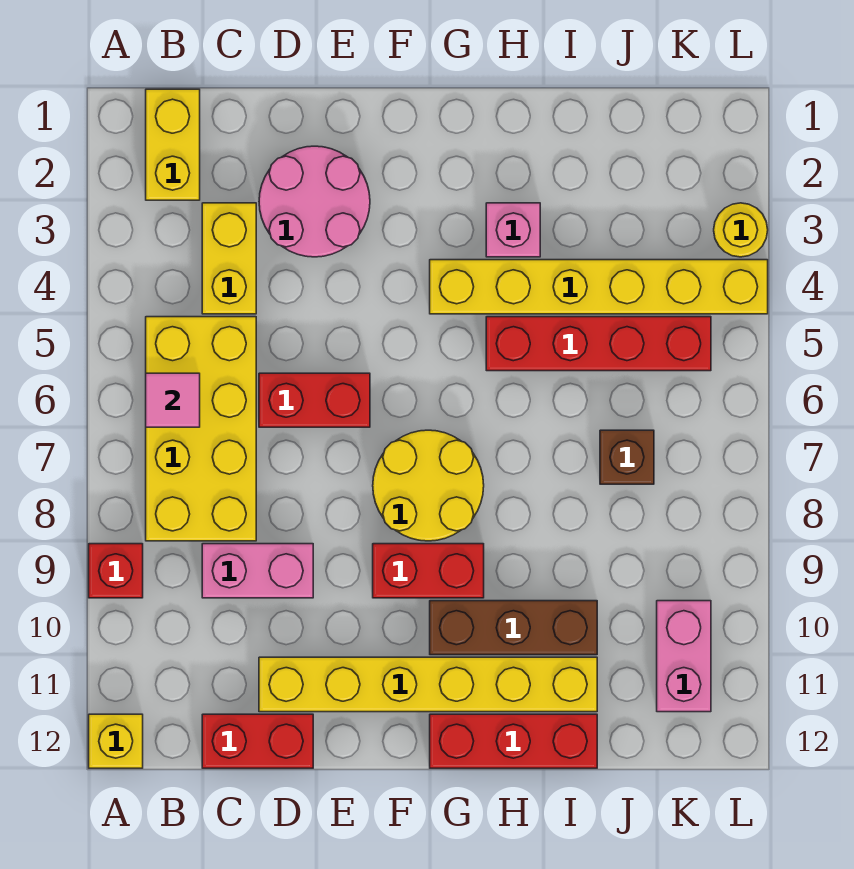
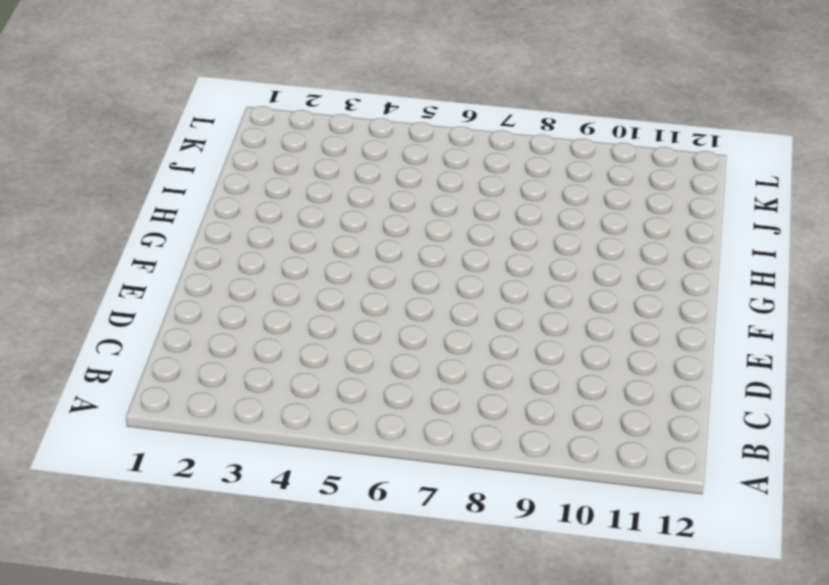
none -> red 1x1 brick [89,544,143,598]
none -> yellow 1x1 brick [89,714,143,768]
none -> yellow 1x2 brick [146,89,200,200]

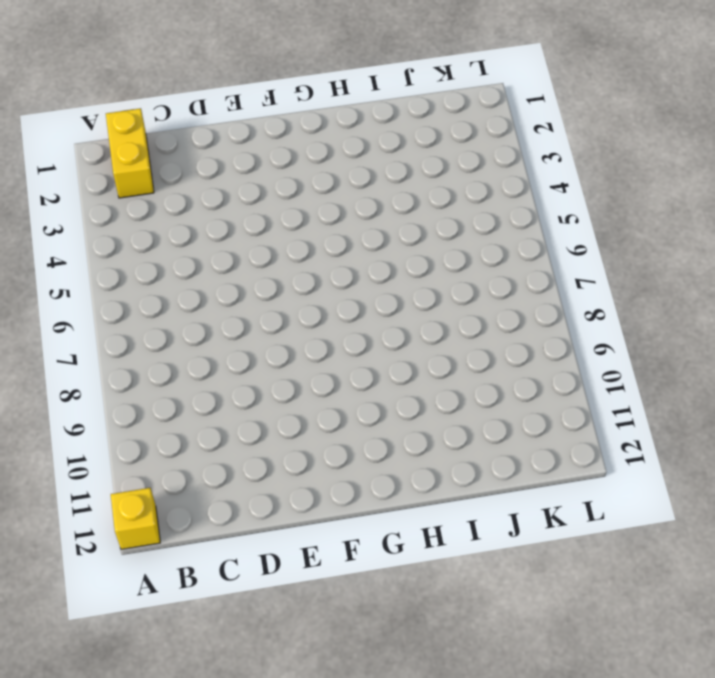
none -> red 1x1 brick [89,544,143,598]
none -> yellow 2x4 brick [146,317,256,541]
none -> yellow 1x2 brick [202,203,256,314]

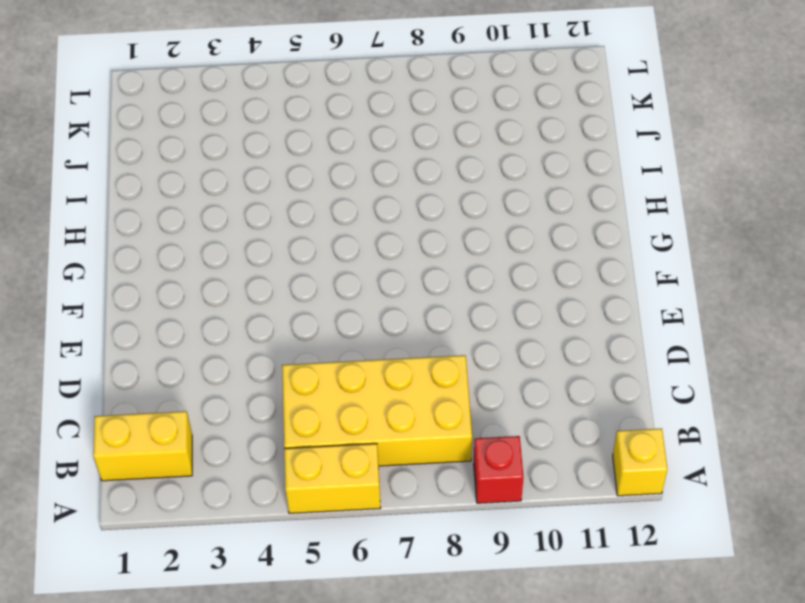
yellow 1x2 brick [284,444,380,513] -> yellow 1x2 brick moved to [202,203,256,314]
none -> pink 1x2 brick [202,544,313,598]
none -> red 1x2 brick [202,714,313,768]
none -> pink 2x2 round brick [259,146,370,257]

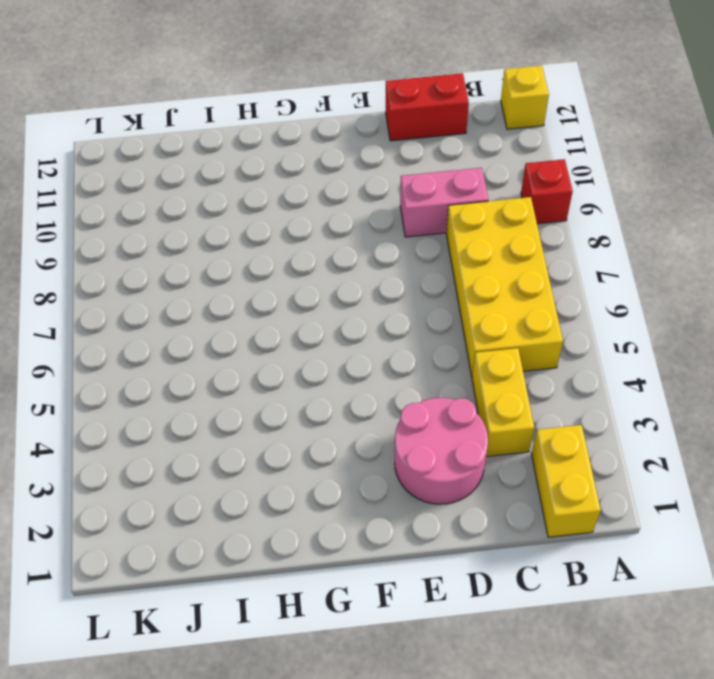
none -> red 1x2 brick [259,373,370,427]
none -> yellow 1x6 brick [259,657,597,712]
none -> yellow 2x2 round brick [373,430,484,541]

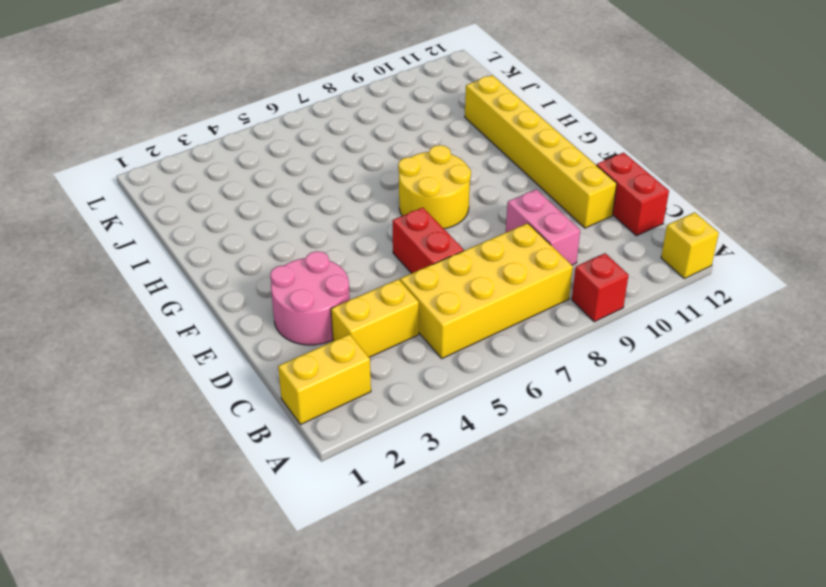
none -> red 1x2 brick [373,544,484,598]
none -> yellow 1x6 brick [430,260,768,314]
none -> brown 1x3 brick [430,601,597,655]

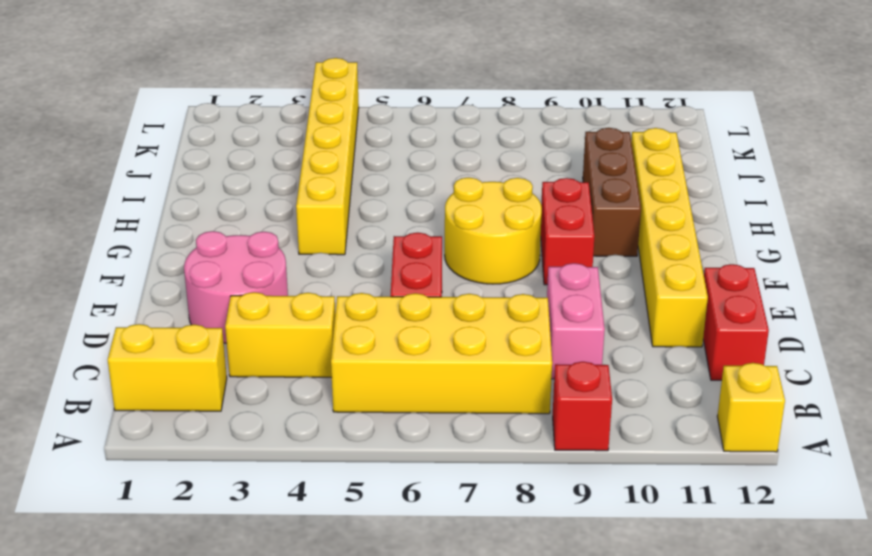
none -> red 1x3 brick [430,714,597,768]
none -> pink 1x1 brick [486,203,540,257]
none -> red 1x4 brick [486,317,711,371]

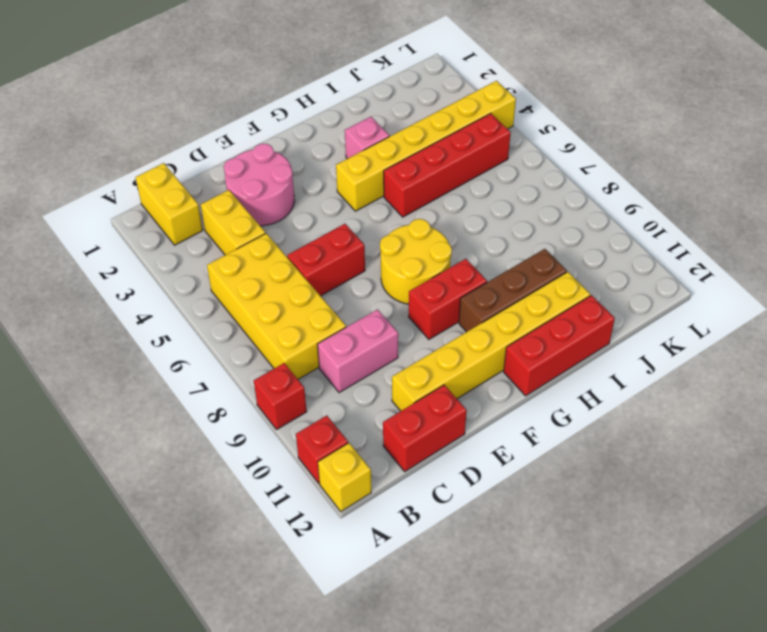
red 1x1 brick [296,416,348,483] -> none
none -> brown 1x1 brick [600,430,654,484]
none -> pink 1x2 brick [657,601,711,712]
none -> yellow 1x1 round brick [714,203,768,257]

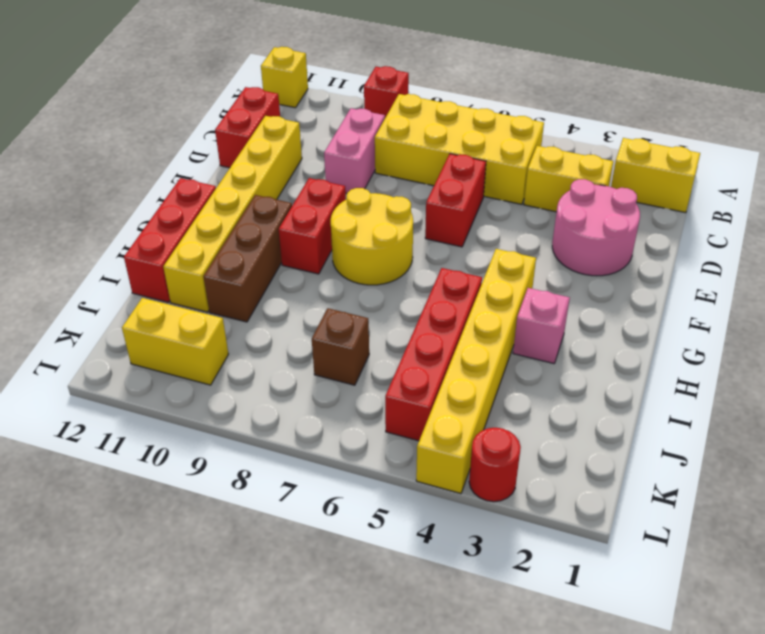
yellow 1x2 brick [122,298,228,385] -> pink 1x2 brick [657,601,711,712]
red 1x1 round brick [469,428,521,502] -> yellow 1x1 round brick [714,203,768,257]
none -> pink 1x1 tile [146,373,200,427]

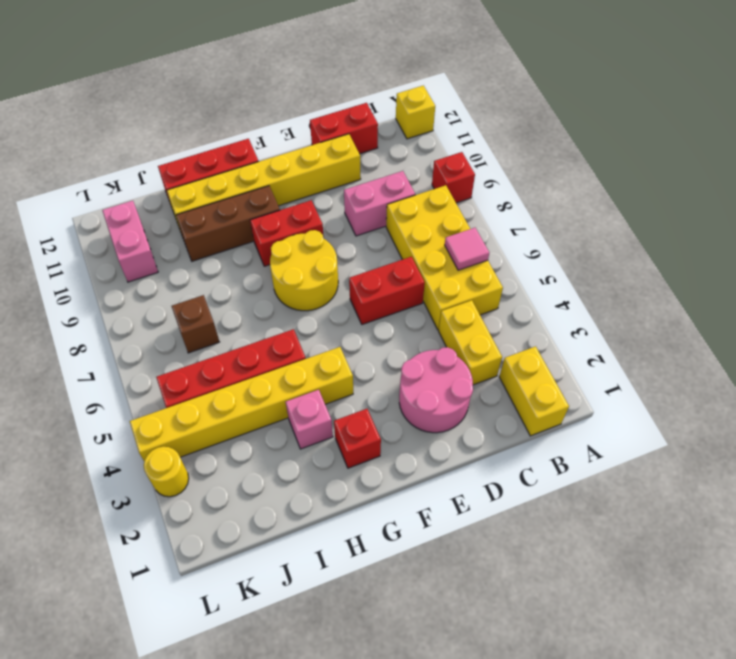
red 1x1 brick [334,409,381,468] -> none

